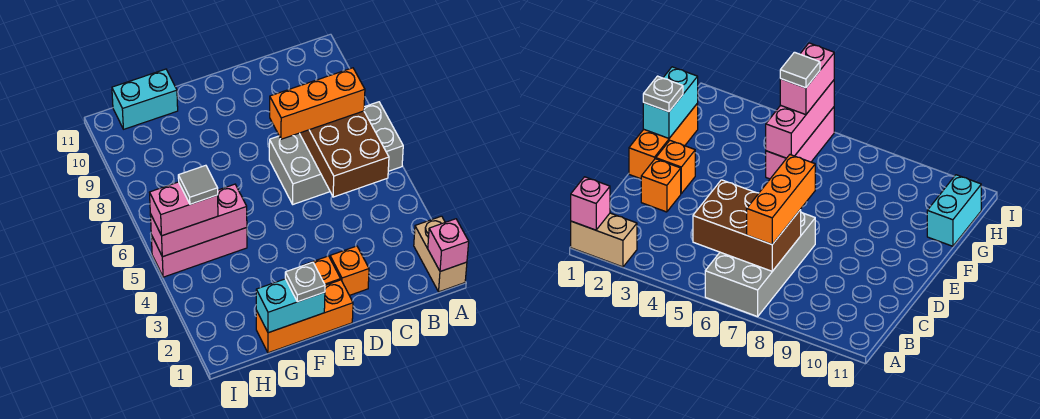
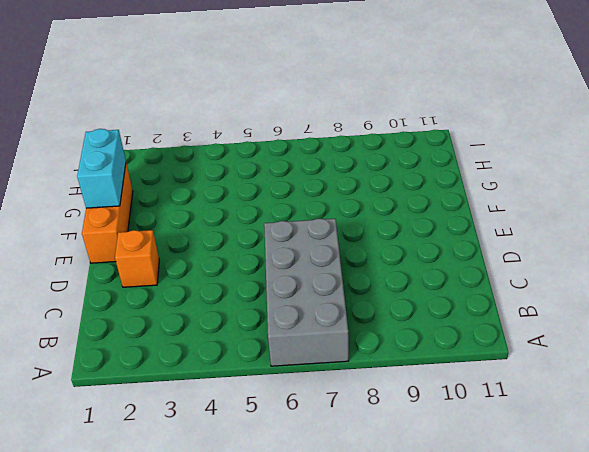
none -> tan 1x2 brick [414,216,467,292]
none -> orange 1x1 brick [302,256,341,285]
none -> pink 1x3 brick [151,228,247,277]

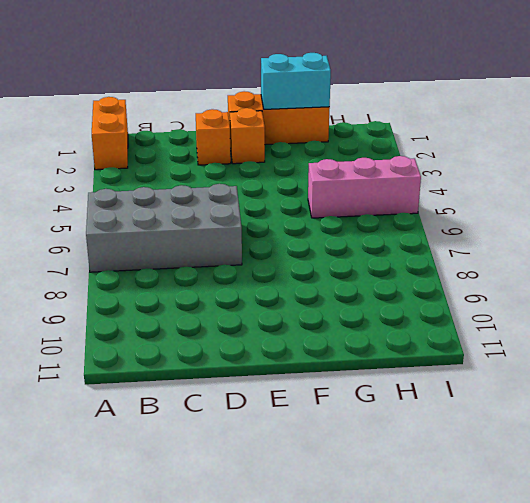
orange 1x2 brick [92,97,128,170] -> tan 1x2 brick [414,216,467,292]
none -> cyan 1x2 brick [112,69,178,129]
none -> pink 1x1 brick [428,219,469,271]
none -> brown 2x3 brick [300,111,389,197]

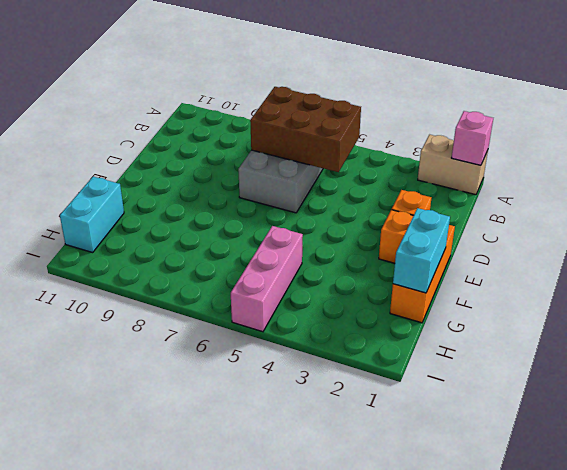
none -> pink 1x3 brick [150,184,247,257]
none -> orange 1x3 brick [270,68,365,139]
none -> grey 1x1 plate [285,262,325,302]

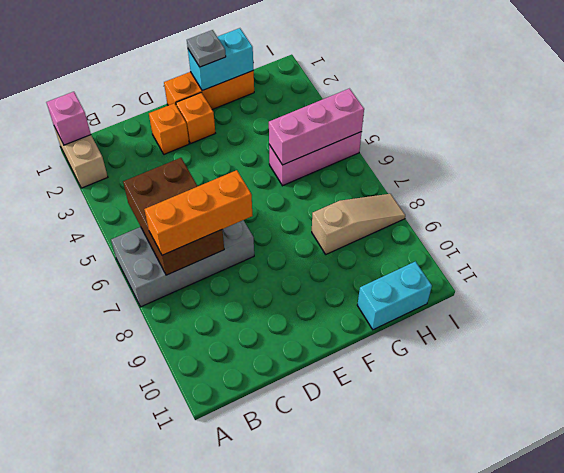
tan 1x3 slope [312,194,405,254] -> none
none -> pink 1x2 brick [150,182,218,236]
none -> grey 1x1 tile [178,165,218,204]

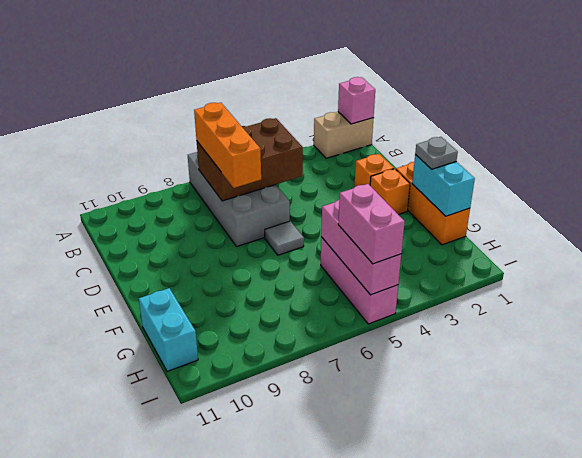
grey 1x1 tile [265,221,304,255] -> grey 1x1 tile moved to [178,165,218,204]

